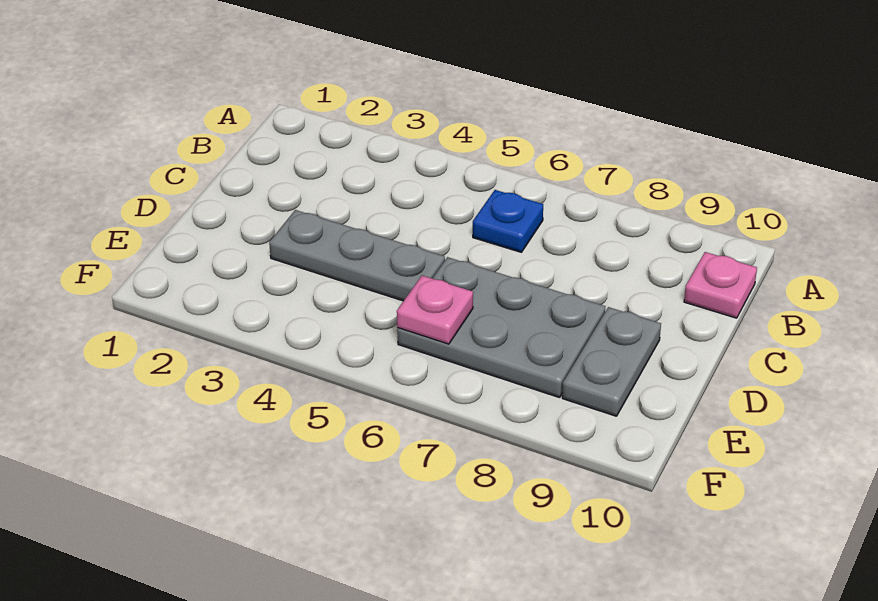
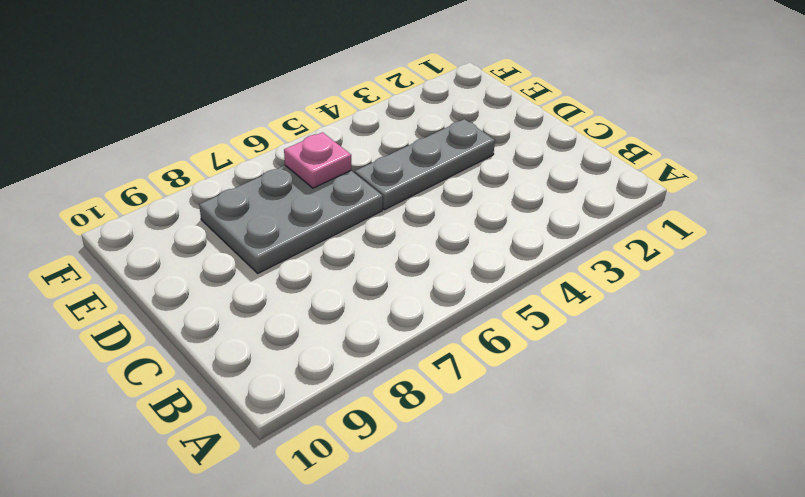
none -> blue 1x1 plate [473,190,543,252]
none -> pink 1x1 plate [684,252,757,318]

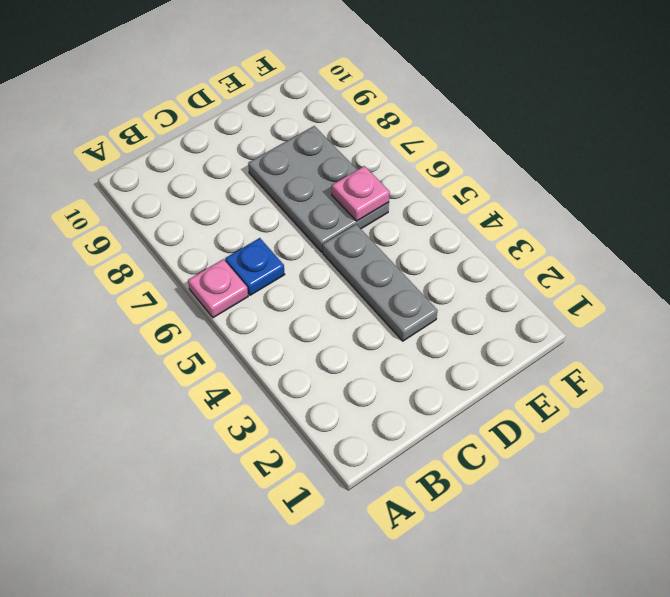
pink 1x1 plate [188,259,248,318] -> pink 1x1 plate moved to [684,252,757,318]
none -> grey 1x2 plate [562,307,661,416]

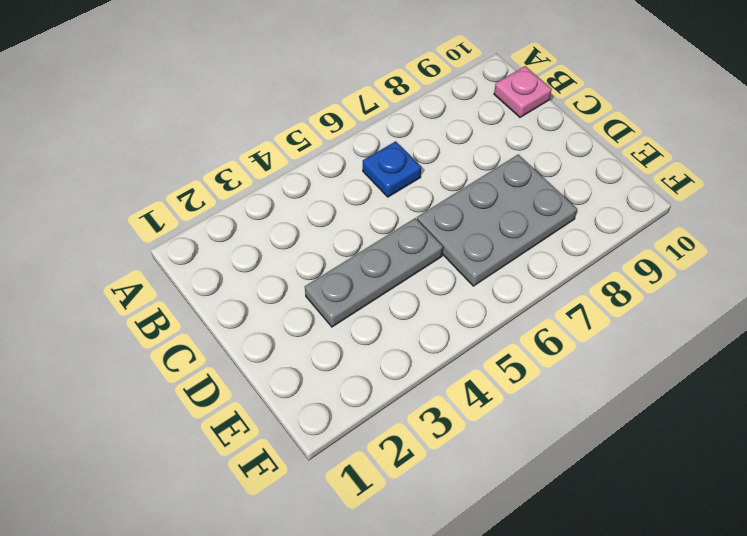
none -> grey 1x2 plate [562,307,661,416]
none -> pink 1x1 plate [397,276,473,344]

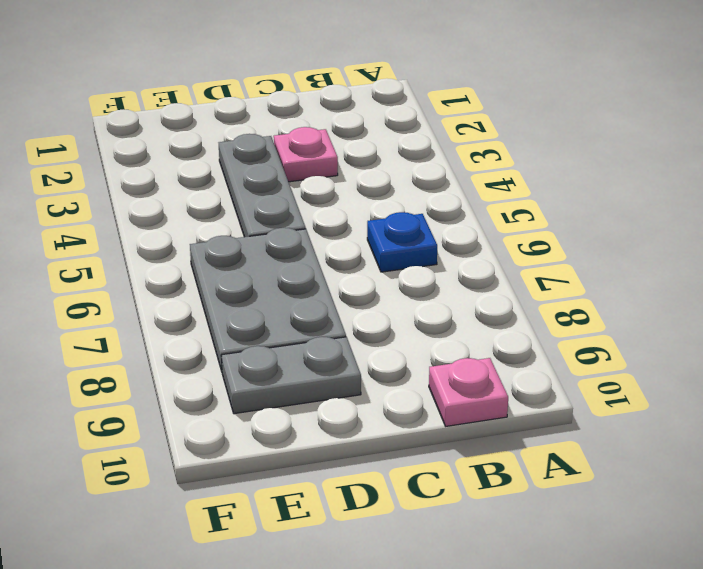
pink 1x1 plate [274,127,338,182] -> pink 1x1 plate moved to [397,276,473,344]

